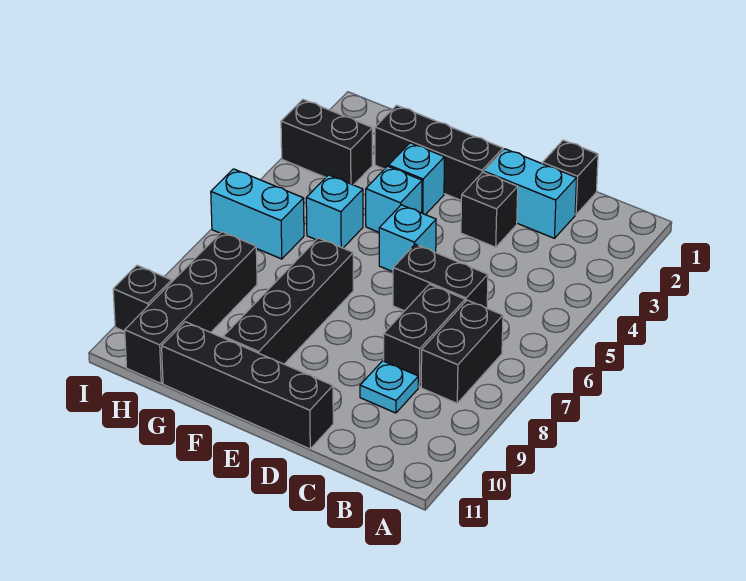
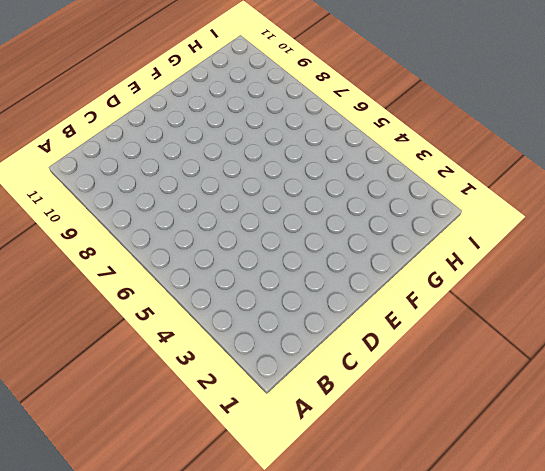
none -> black 1x2 brick [421,300,503,403]
none -> black 1x1 brick [542,140,598,215]
none -> cyan 1x2 brick [484,149,577,238]

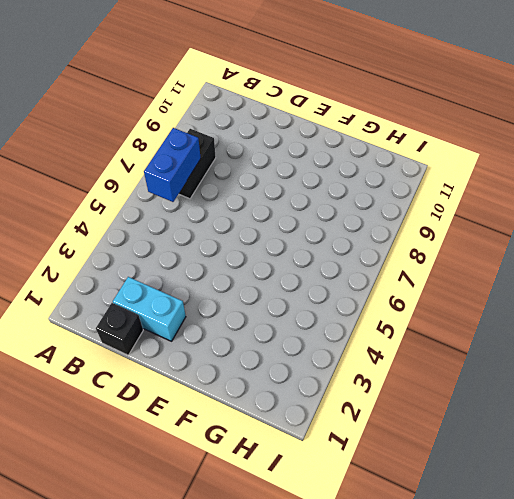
blue 1x2 brick [144,128,201,202] -> none
none -> black 1x2 brick [393,244,488,311]
none -> black 1x2 brick [384,284,465,387]
none -> cyan 1x1 plate [360,361,418,413]

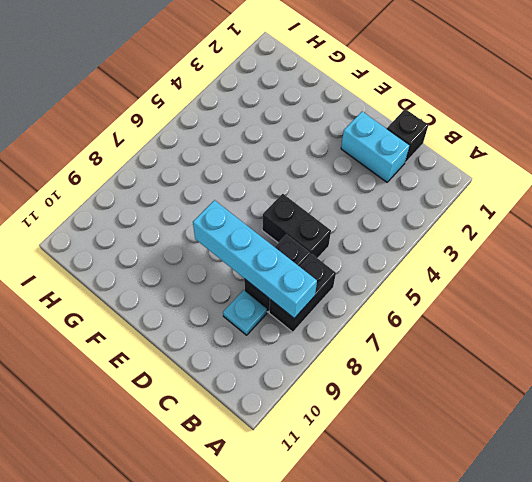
cyan 1x4 brick [193,200,317,318] -> none
none -> black 1x1 brick [461,172,518,247]
none -> black 1x4 brick [162,322,333,449]
none -> black 1x3 brick [375,105,503,200]

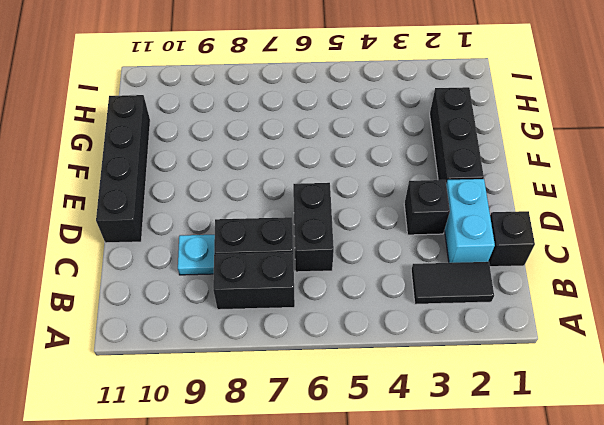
black 1x2 tile [411,262,494,304] -> none
none -> cyan 1x1 brick [379,205,436,272]
none -> cyan 1x1 brick [389,143,445,215]
none -> cyan 1x1 brick [366,166,422,232]

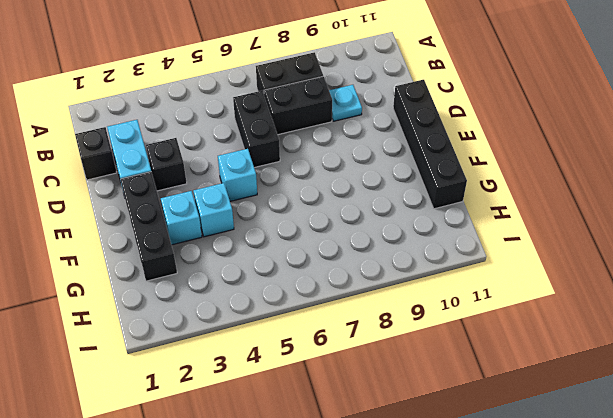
none -> black 1x4 brick [223,238,353,364]
none -> cyan 1x1 brick [306,175,363,248]
none -> black 1x2 brick [281,100,372,185]

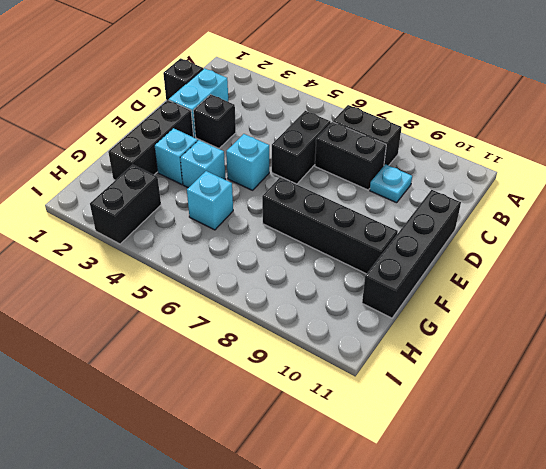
none -> cyan 1x2 brick [211,169,304,259]
none -> black 1x4 brick [125,232,257,383]
none -> black 1x1 brick [113,265,171,331]

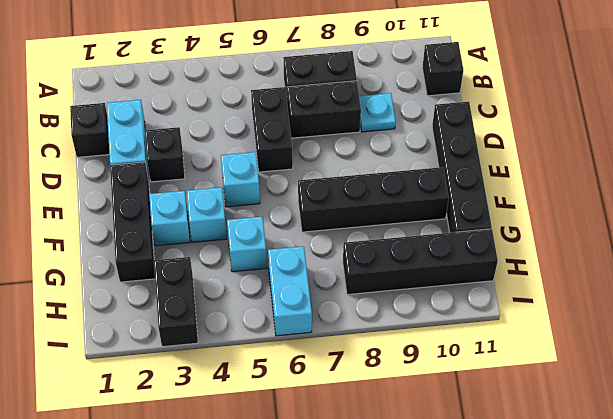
black 1x1 brick [422,42,463,96] -> black 1x1 brick moved to [113,265,171,331]

